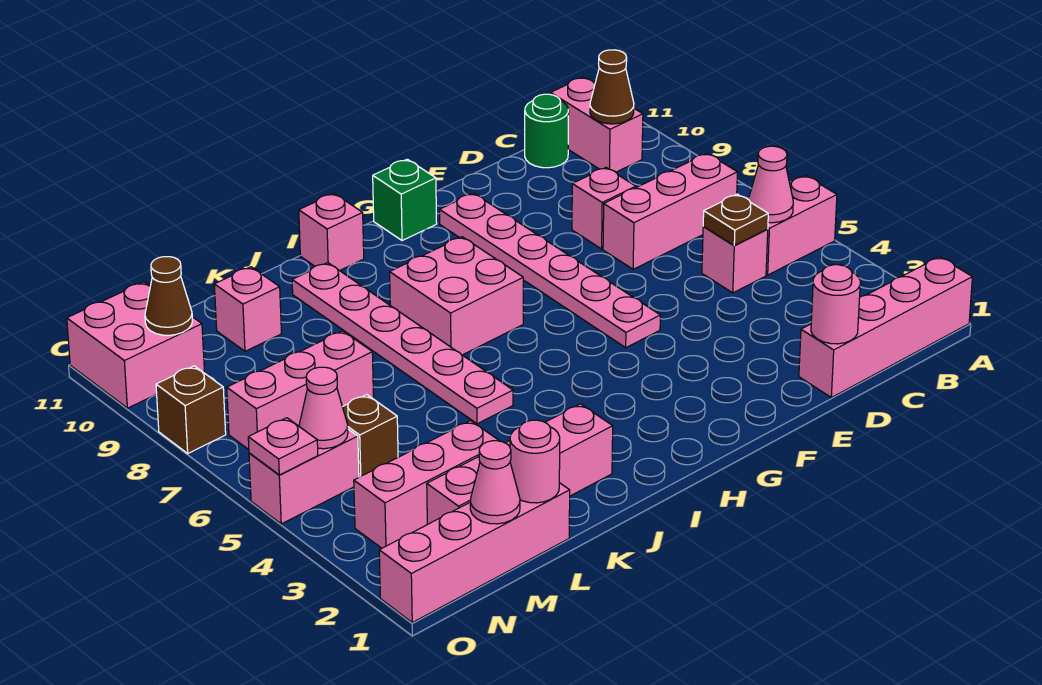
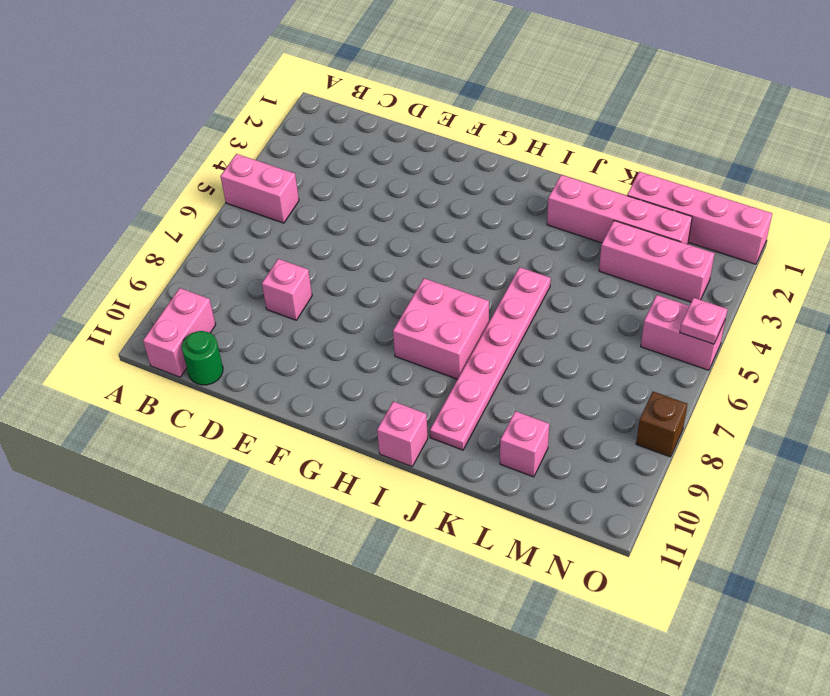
none -> pink 1x4 brick [799,257,972,397]
none -> pink 1x3 brick [603,153,737,269]
none -> pink 1x1 brick [702,227,768,293]
none -> pink 1x6 plate [440,193,660,348]

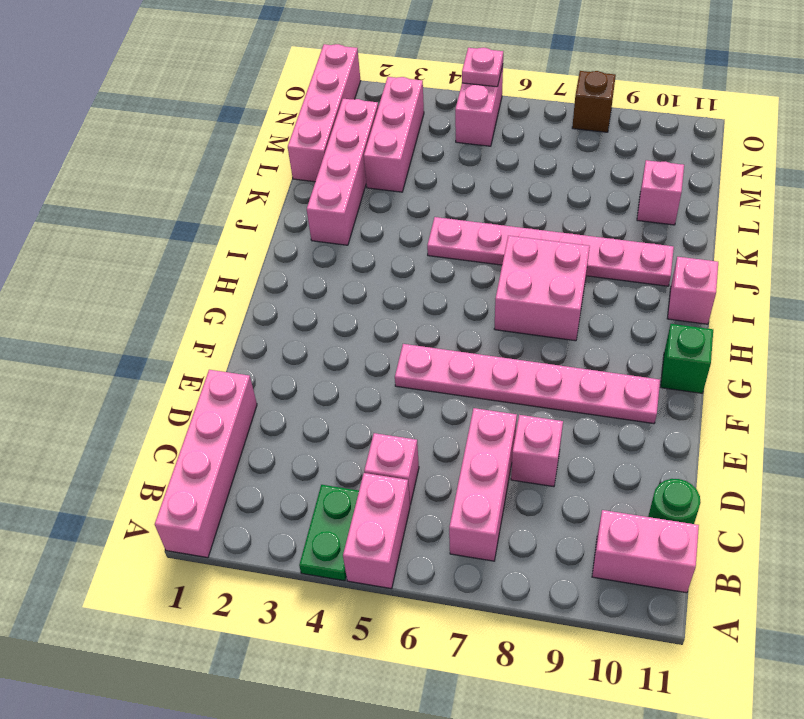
green 1x2 plate [299,485,359,581] -> none
none -> pink 1x3 brick [227,331,374,450]
none -> brown 1x1 brick [343,395,398,477]
none -> pink 2x2 brick [67,282,204,408]
none -> pink 1x1 cone [748,146,793,223]

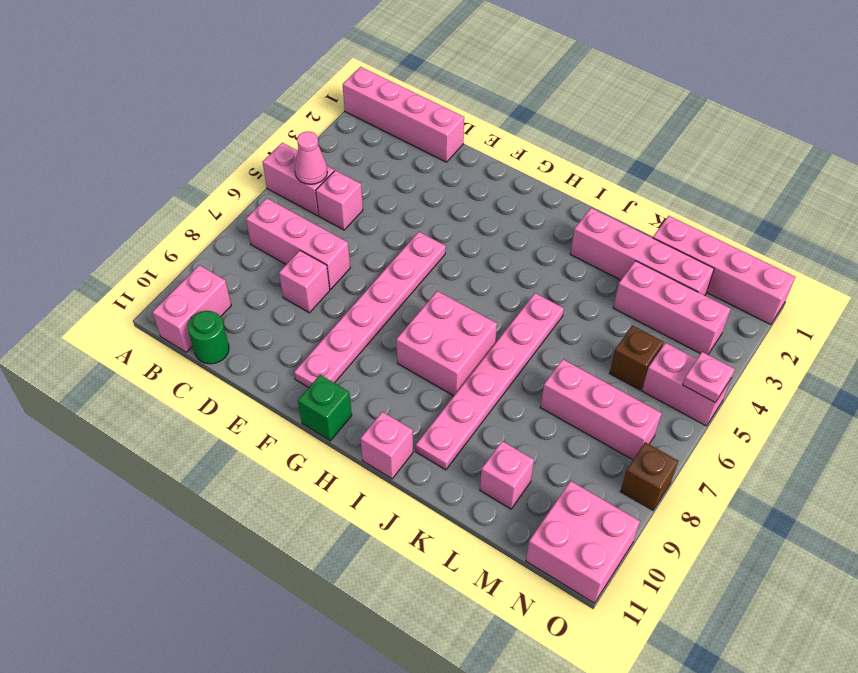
none -> brown 1x1 cone [590,50,634,124]
none -> brown 1x1 plate [703,194,768,245]
none -> pink 1x1 round brick [811,265,860,344]
none -> pink 1x1 round brick [510,420,560,503]

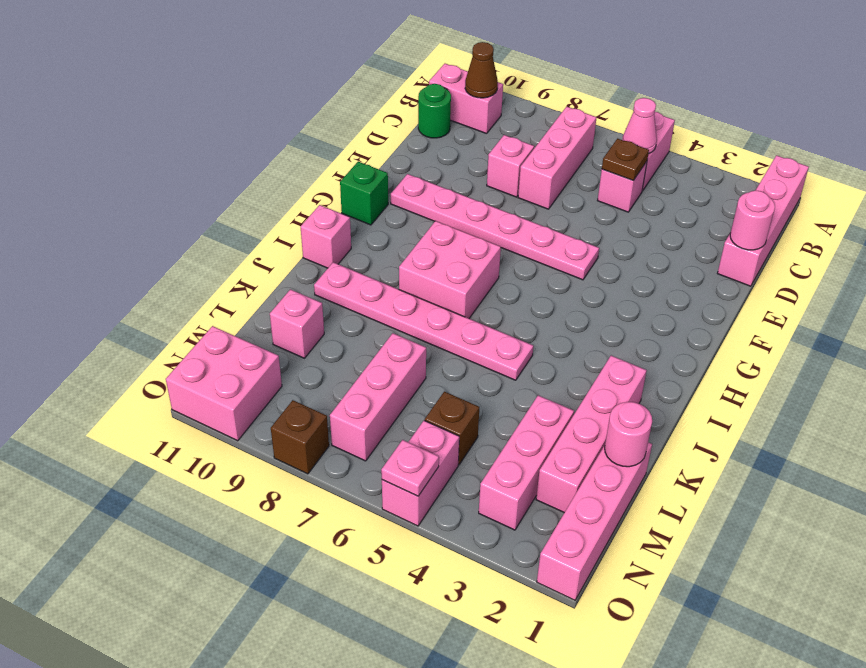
none -> pink 1x1 cone [470,441,520,524]
none -> pink 1x1 cone [299,367,348,449]
none -> brown 1x1 cone [145,257,192,335]

